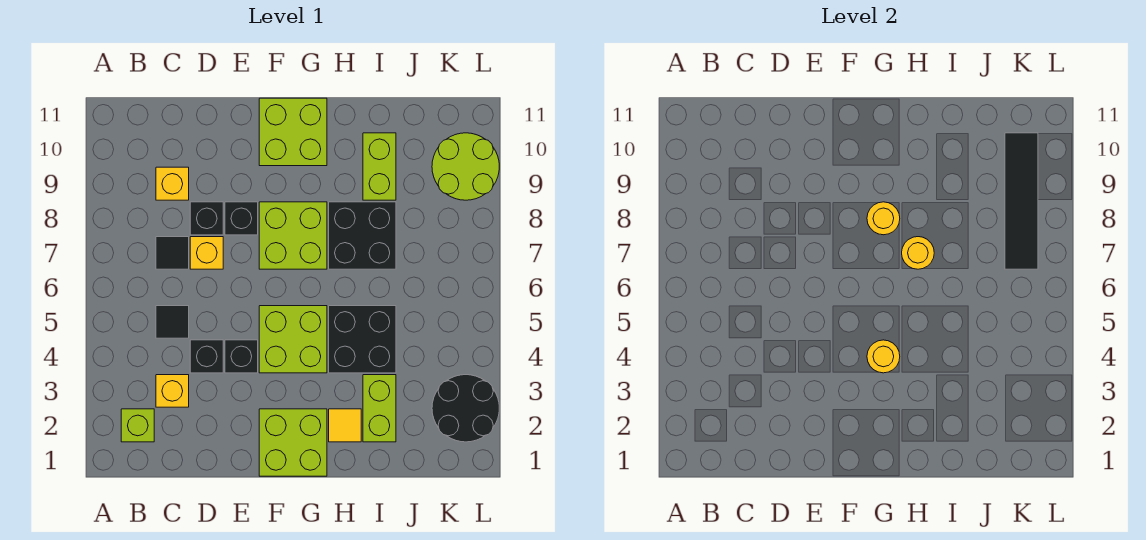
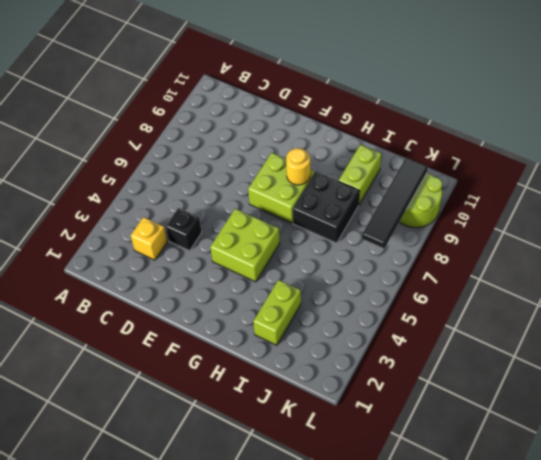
none -> lime 1x1 brick [121,409,154,442]
none -> black 1x1 tile [156,306,189,338]
none -> black 1x1 tile [156,237,189,269]

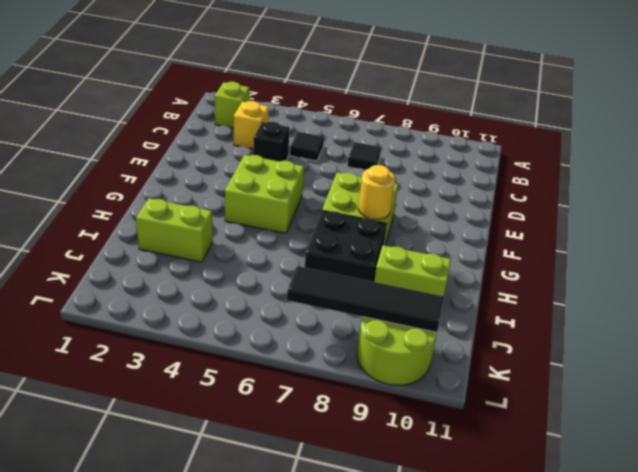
none -> yellow 1x1 brick [156,167,189,200]
none -> yellow 1x1 brick [190,237,223,269]
none -> black 1x1 brick [190,202,223,235]

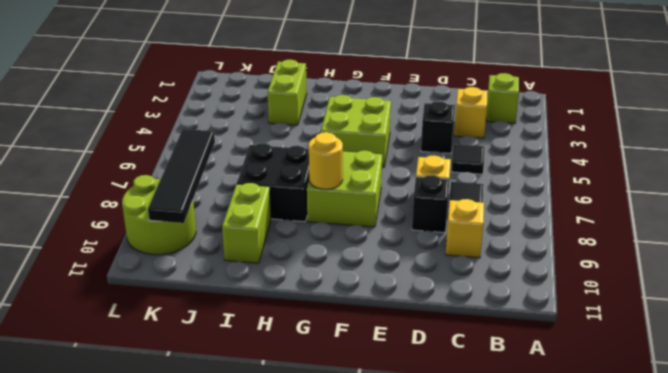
none -> black 1x1 brick [225,340,258,373]
none -> black 1x1 brick [225,202,258,235]
none -> lime 2x2 brick [259,409,327,476]

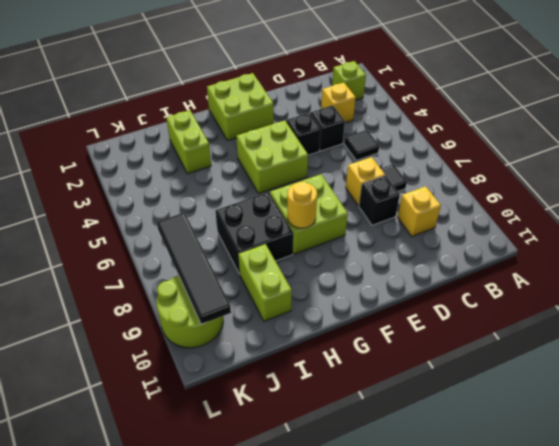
none -> black 1x1 brick [225,202,258,235]
none -> lime 2x2 brick [259,98,327,166]
none -> yellow 1x1 tile [329,409,361,442]

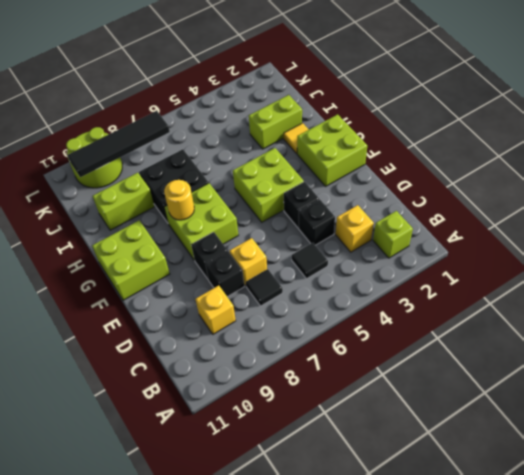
none -> black 2x2 brick [329,306,396,373]
none -> black 2x2 round brick [432,375,499,442]
none -> yellow 1x1 round brick [867,340,900,373]

